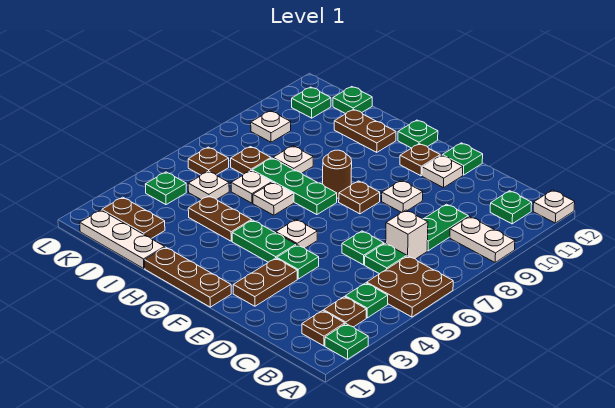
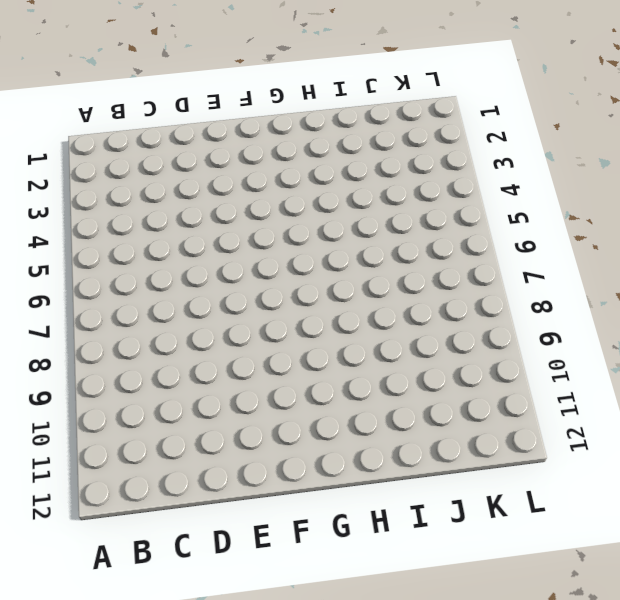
none -> green 1x1 plate [325,324,368,359]
none -> brown 2x2 plate [367,256,453,317]
none -> white 1x2 plate [450,217,515,262]
none -> white 1x1 plate [533,190,575,223]

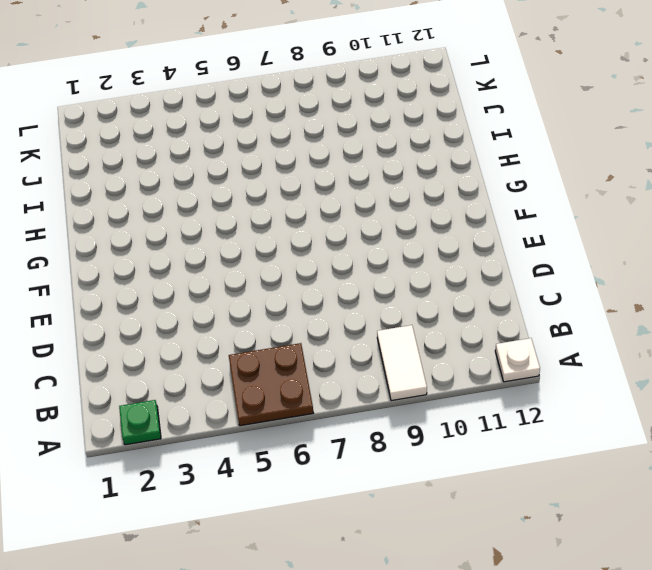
white 1x2 tile [377,325,427,401] -> white 1x2 plate [450,217,515,262]
none -> brown 1x1 plate [302,310,345,346]
none -> brown 1x1 plate [324,297,366,327]
none -> green 1x1 plate [345,283,388,318]
none -> green 1x1 plate [490,191,532,224]

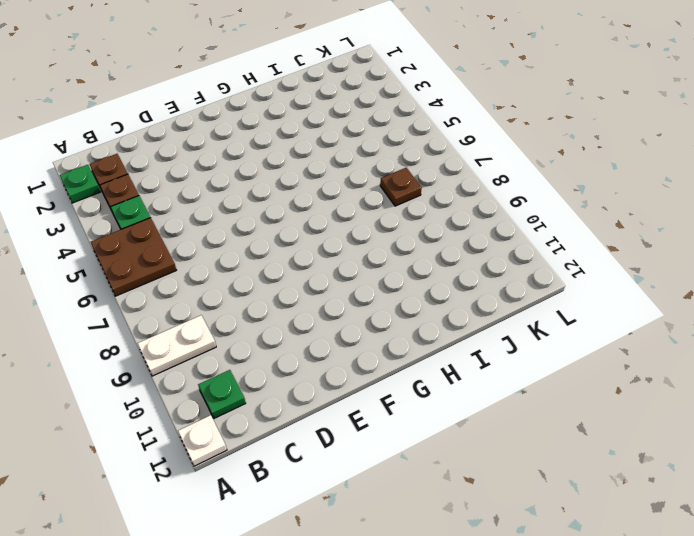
none -> green 1x1 plate [365,243,407,274]
none -> white 1x1 brick [386,210,428,259]
none -> green 1x2 plate [424,204,468,251]
none -> green 1x1 plate [342,231,384,265]

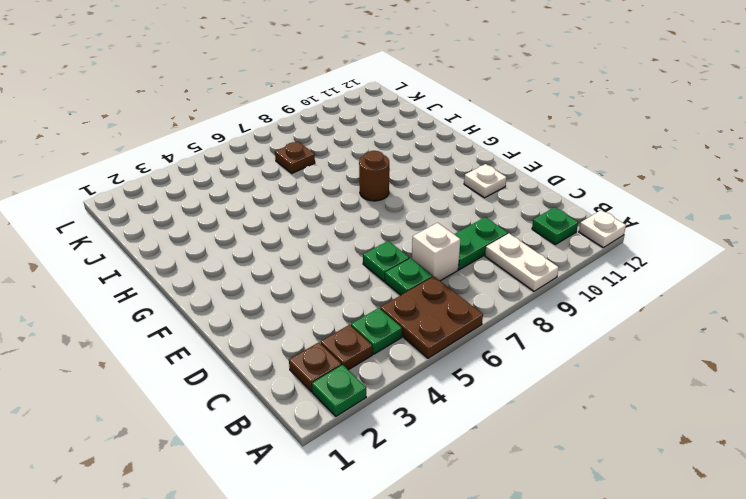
none -> brown 1x2 plate [233,258,297,306]
none -> green 1x1 plate [277,245,319,279]
none -> white 1x1 plate [382,180,423,212]
none -> green 1x1 plate [442,143,483,175]

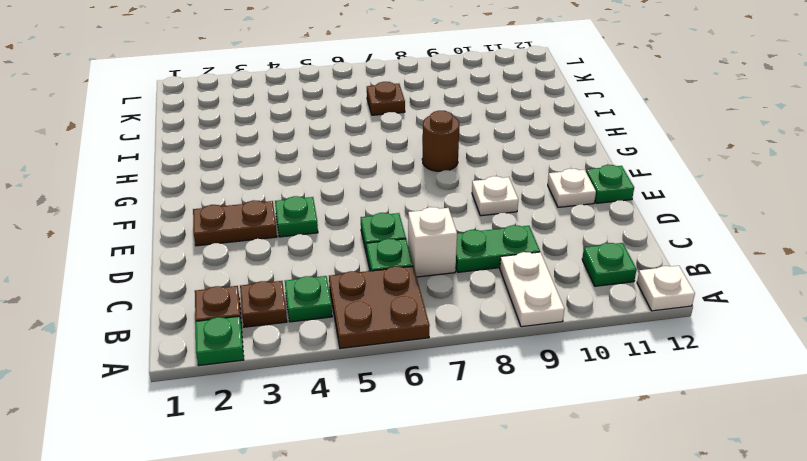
none -> brown 1x3 plate [145,247,231,307]
none -> green 1x2 plate [232,220,296,262]
none -> white 1x1 plate [276,220,317,248]
none -> brown 1x1 plate [339,181,380,214]

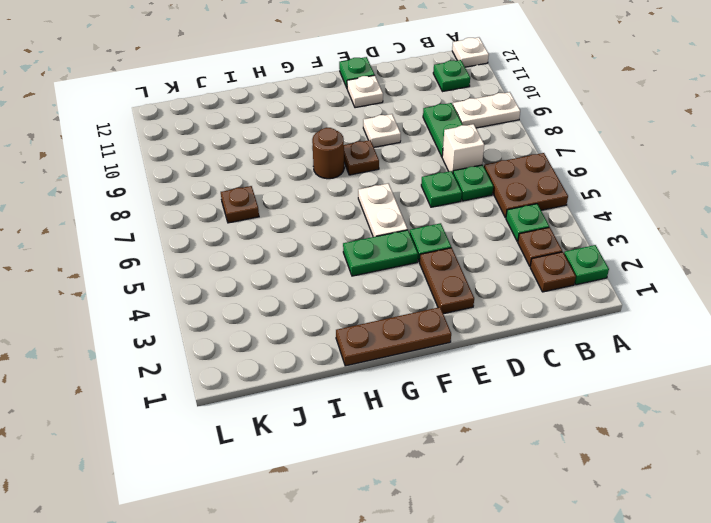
white 1x2 plate [358,183,408,237] -> white 1x1 plate [276,220,317,248]
none -> brown 1x1 plate [400,144,440,176]
none -> green 1x3 plate [252,158,337,215]
none -> green 1x1 plate [398,120,438,148]
none -> brown 1x2 plate [188,196,252,241]

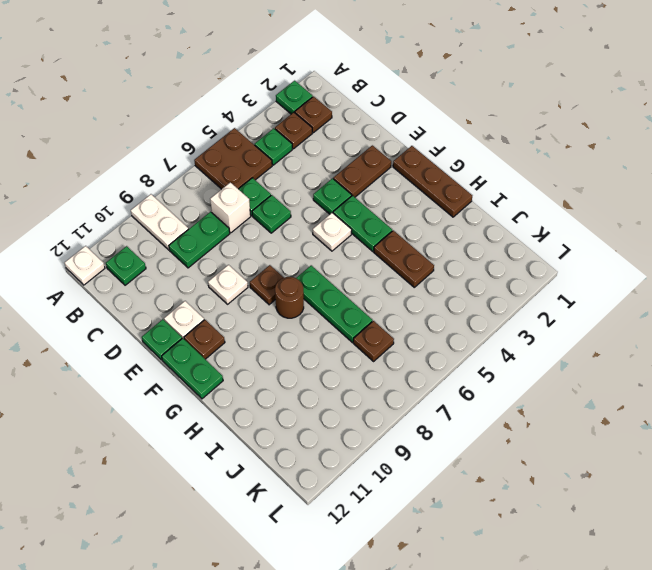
green 1x2 plate [162,338,223,399] -> green 1x1 plate [398,120,438,148]
none -> white 1x1 plate [253,183,294,215]
none -> brown 1x2 plate [334,109,396,152]
none -> white 1x3 plate [80,210,165,268]
none -> white 1x1 plate [231,171,272,203]

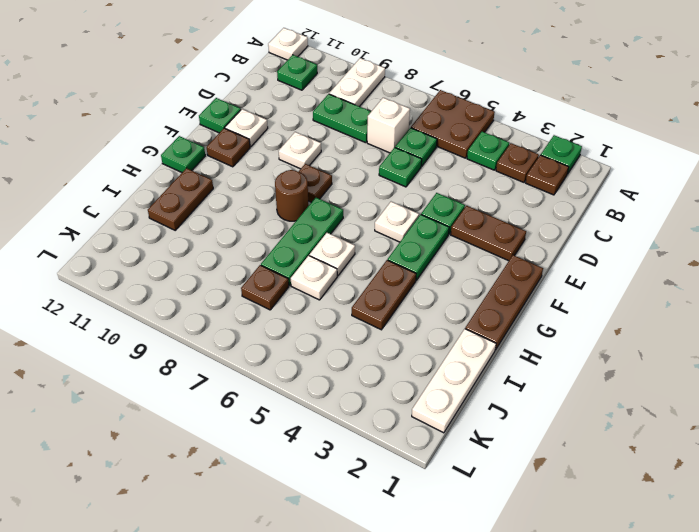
none -> white 1x1 plate [273,146,313,173]
none -> brown 1x2 plate [102,197,165,239]
none -> white 1x1 plate [188,171,229,200]
none -> green 1x1 plate [333,87,372,114]

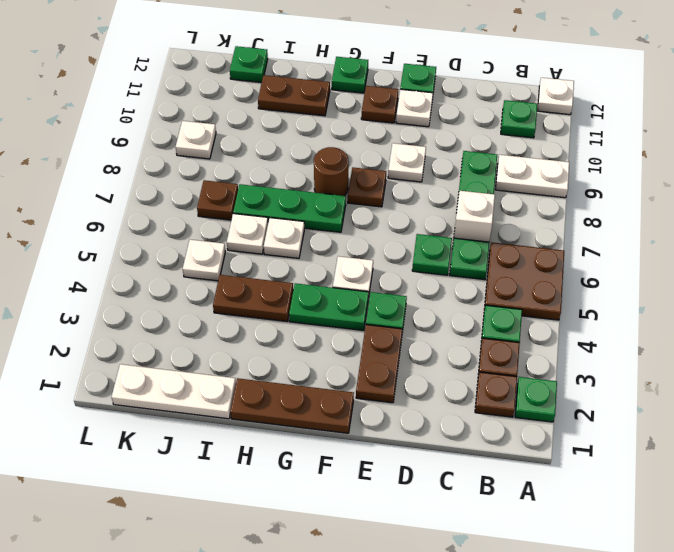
none -> white 1x1 plate [273,146,313,173]
none -> brown 1x2 plate [102,197,165,239]
none -> green 1x1 plate [145,172,186,205]
none -> brown 1x1 plate [188,147,229,175]

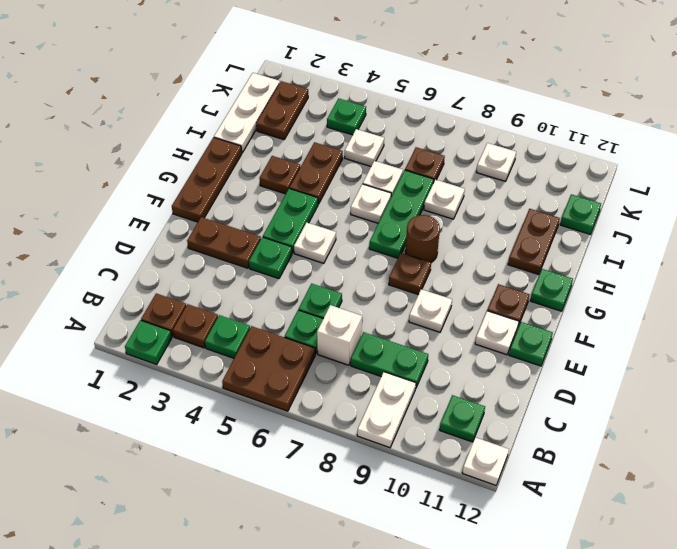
brown 1x1 plate [259,156,300,194] -> brown 1x1 plate moved to [188,147,229,175]
none -> green 1x1 plate [292,87,331,118]

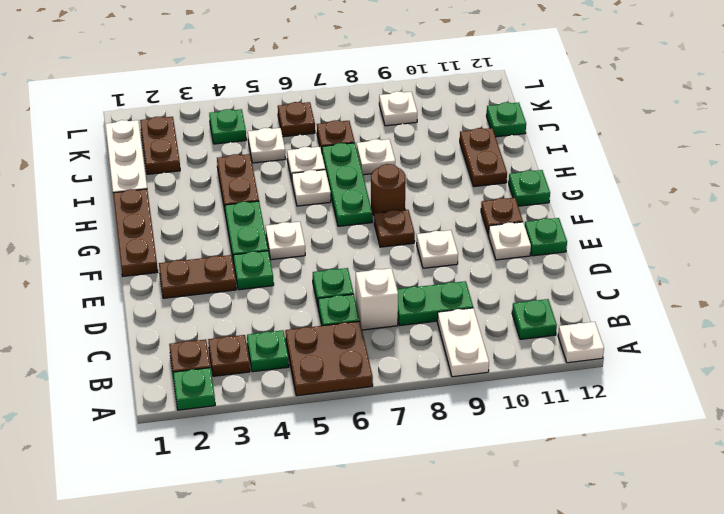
none -> green 1x1 plate [292,87,331,118]

